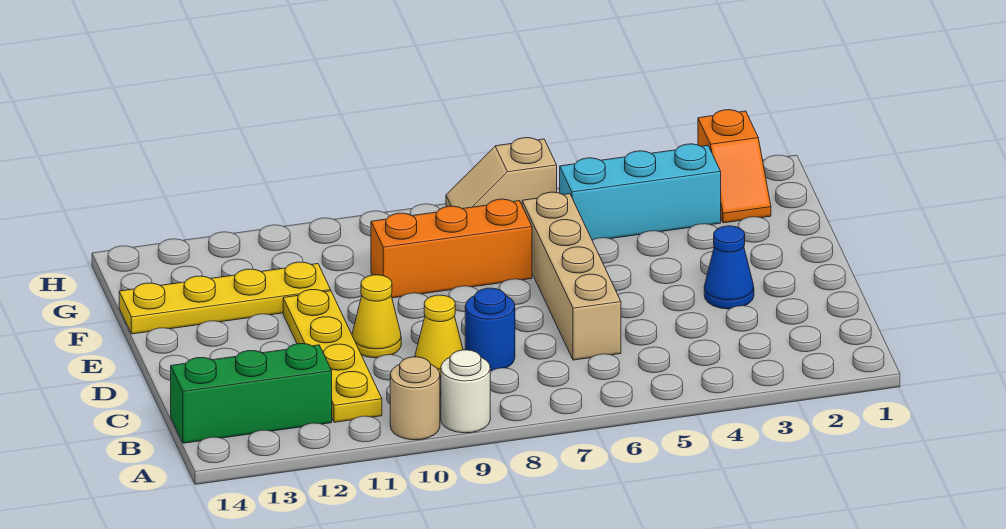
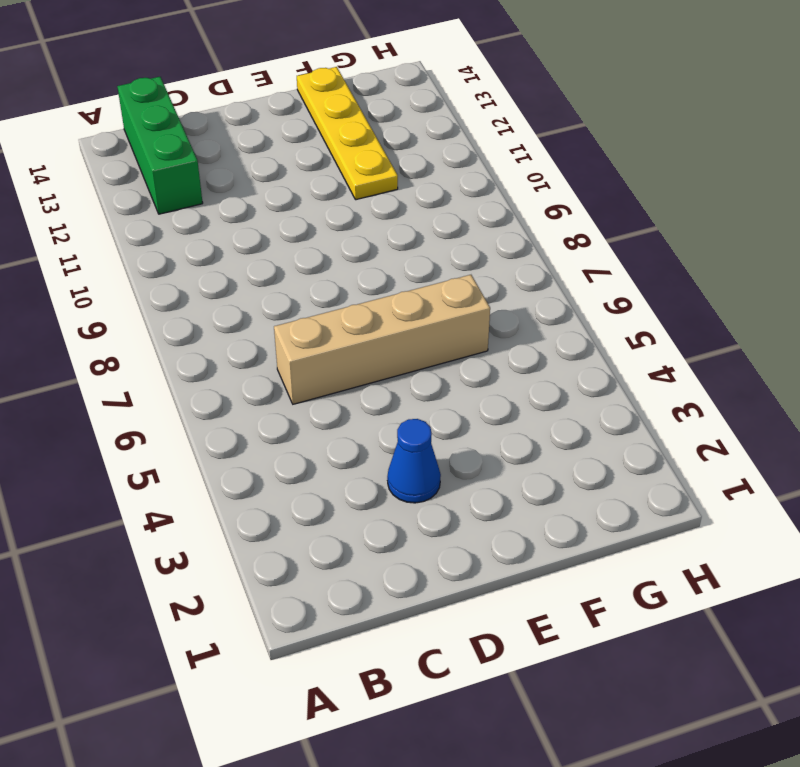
none -> white 1x1 round brick [441,350,490,433]
none -> tan 1x1 round brick [390,357,440,440]
none -> yellow 1x4 plate [283,290,382,422]

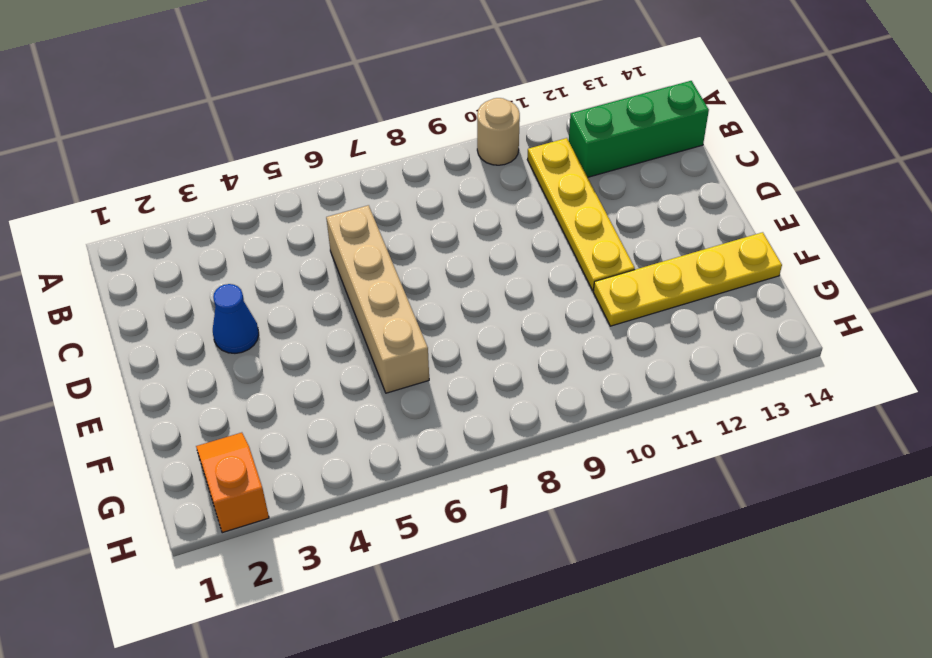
none -> white 1x1 round brick [441,350,490,433]
none -> blue 1x1 round brick [465,288,515,371]
none -> yellow 1x1 cone [415,295,463,378]

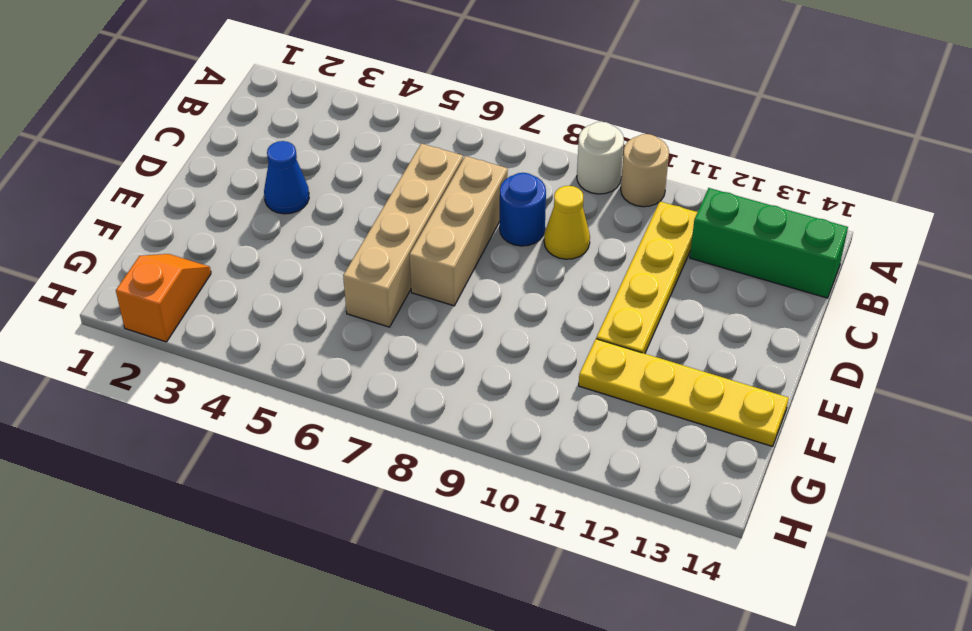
tan 1x3 brick [410,156,508,306] -> none
none -> yellow 1x1 cone [352,275,401,358]
none -> orange 1x3 brick [371,199,532,298]
none -> cyan 1x3 brick [560,144,721,240]

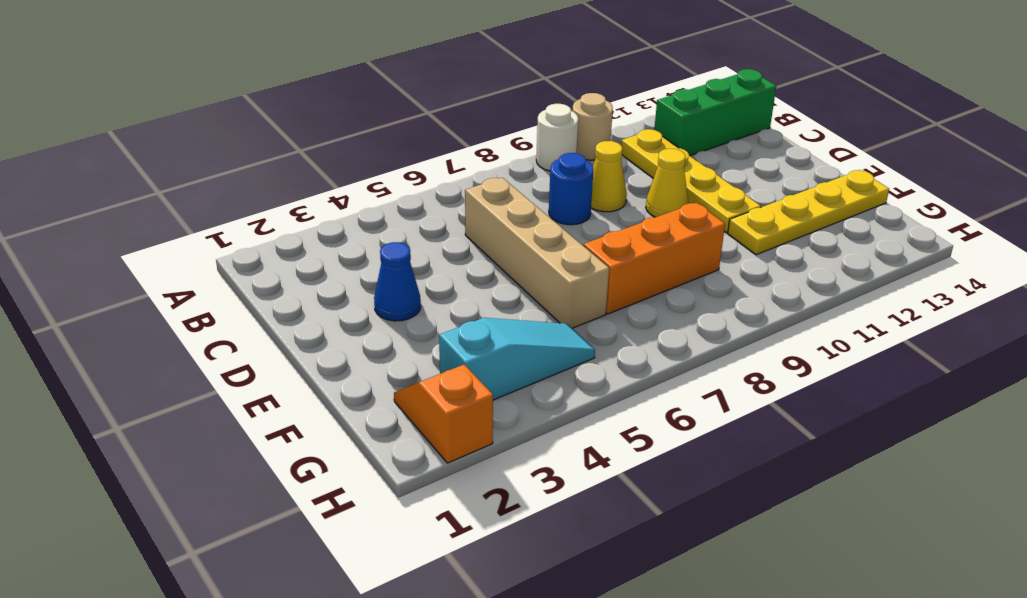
cyan 1x3 slope [439,318,595,400] -> cyan 1x3 brick [560,144,721,240]
none -> tan 1x2 slope [446,138,557,209]

